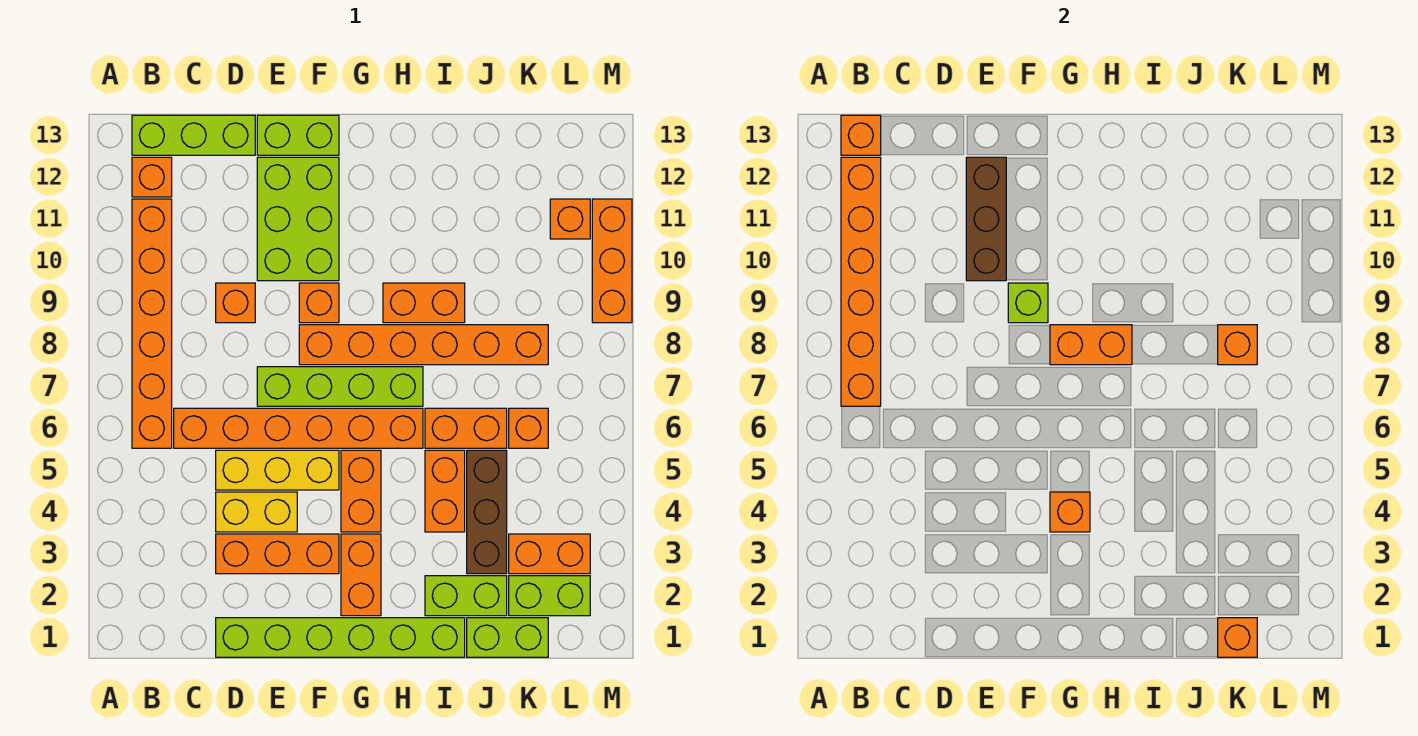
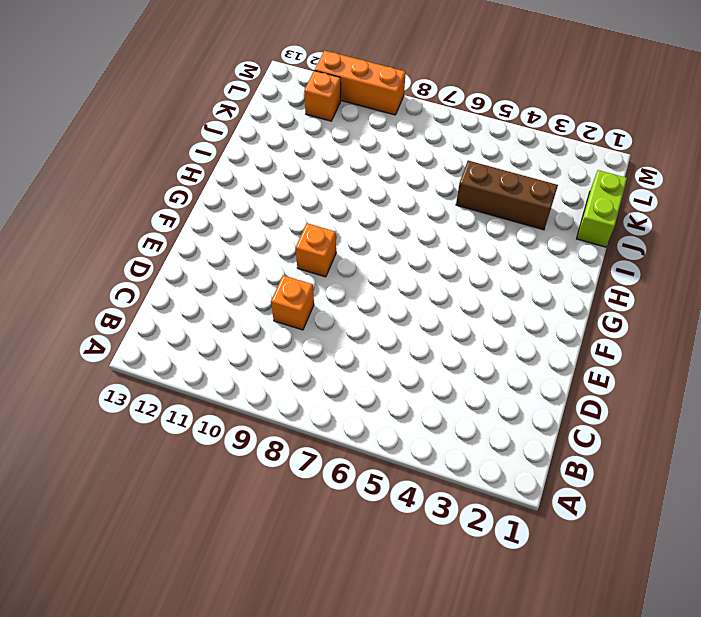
none -> orange 1x6 brick [132,199,172,448]
none -> orange 1x1 brick [132,157,172,197]
none -> lime 1x3 brick [132,115,255,155]
none -> orange 1x6 brick [174,408,423,448]

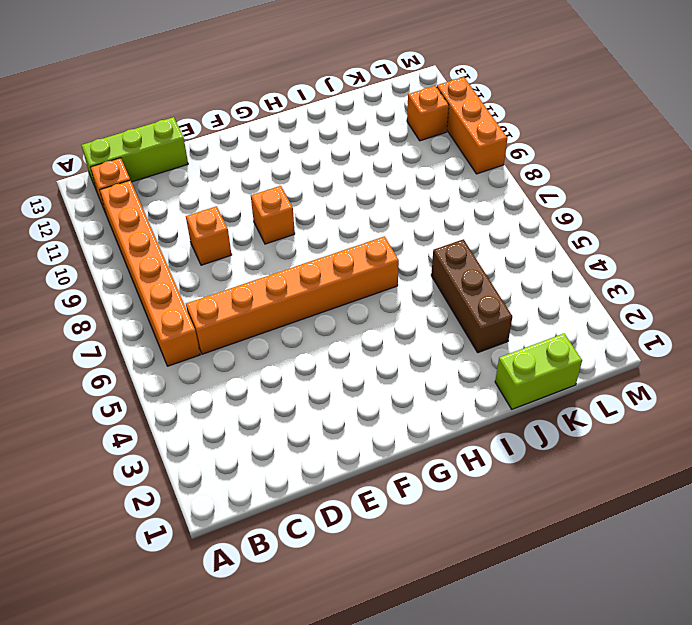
none -> lime 1x6 brick [216,618,465,657]
none -> orange 1x3 brick [216,534,339,574]
none -> yellow 1x2 brick [216,492,297,532]
none -> yellow 1x3 brick [216,450,339,490]

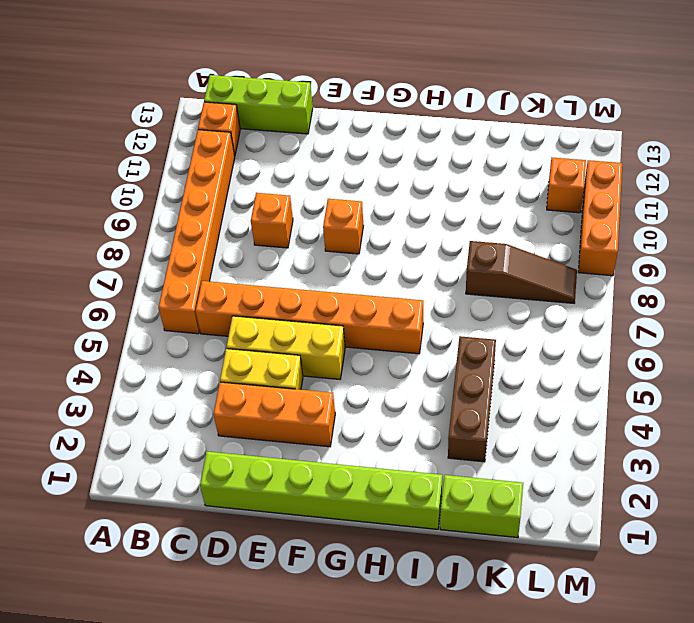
brown 1x3 slope [466,241,577,303] -> orange 1x6 brick [299,325,548,365]
none -> lime 1x4 brick [257,367,423,406]
none -> lime 2x3 brick [257,157,339,281]
none -> lime 1x2 brick [257,115,339,155]
none -> orange 1x2 brick [341,534,381,616]

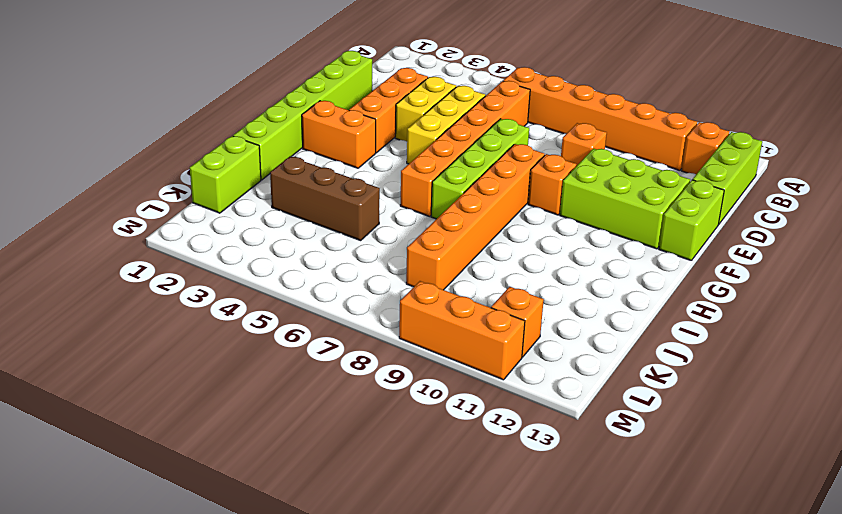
none -> orange 1x2 brick [341,450,381,532]
none -> orange 1x2 brick [383,283,465,323]
none -> lime 1x2 brick [425,576,507,616]
none -> orange 1x2 brick [425,450,465,532]

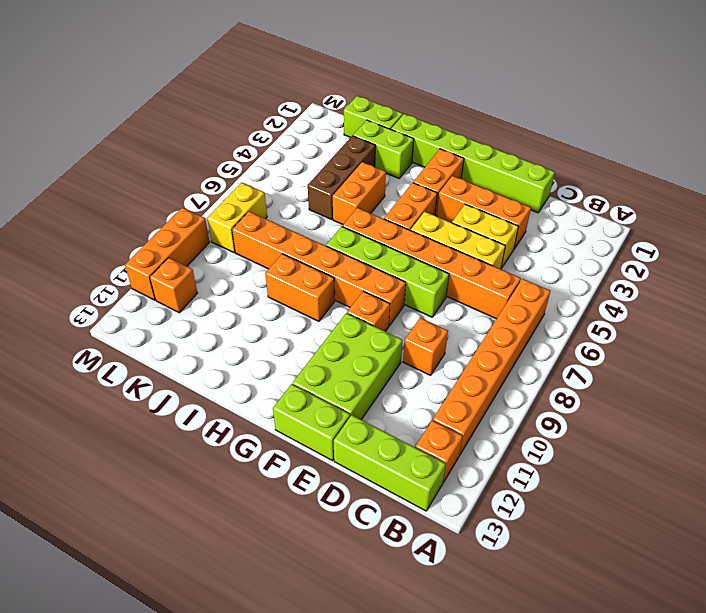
yellow 1x2 brick [207,183,267,253] -> none
none -> orange 1x2 brick [425,408,507,448]
none -> lime 1x2 brick [509,576,590,616]
none -> orange 1x2 brick [509,534,590,574]
none -> orange 1x1 brick [509,408,548,448]

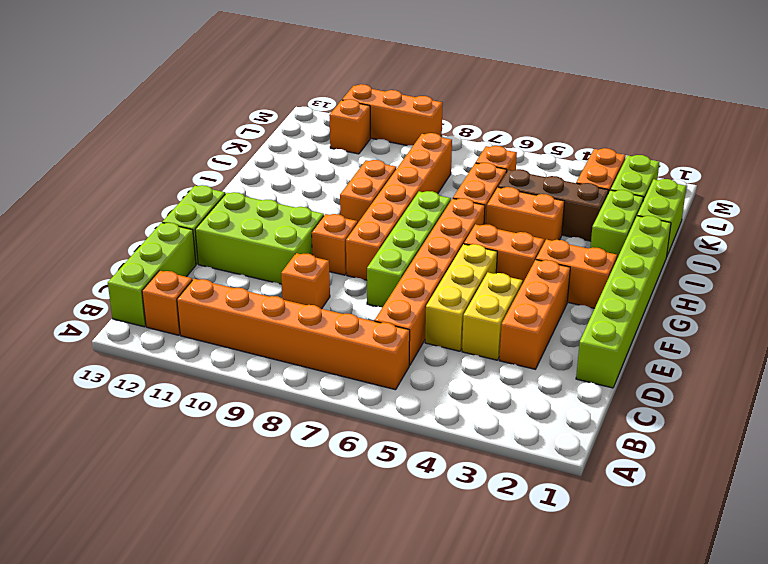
none -> orange 1x6 brick [841,157,881,406]
none -> orange 1x1 brick [841,115,881,155]
none -> brown 1x3 brick [966,157,1006,281]
none -> lime 1x1 brick [1008,283,1048,323]

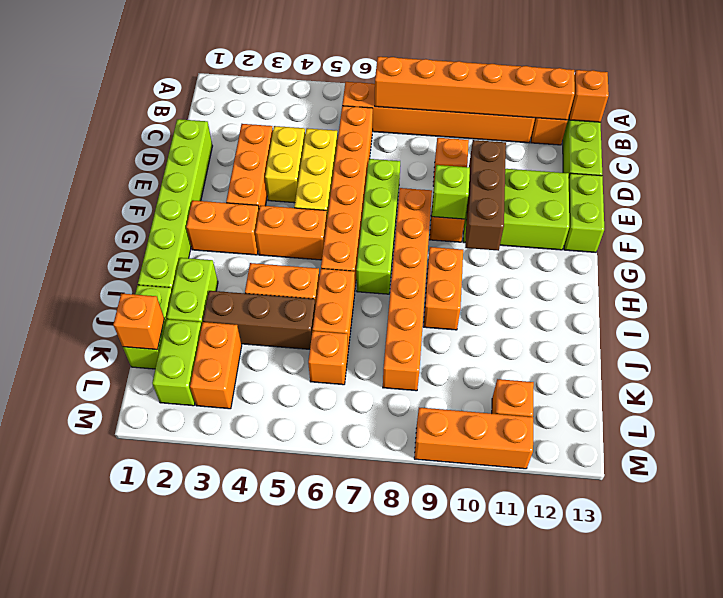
brown 1x3 brick [465,140,506,251] -> brown 1x3 brick turned to [966,157,1006,281]
none -> orange 1x1 brick [1050,492,1090,532]
none -> orange 1x2 brick [1050,325,1132,365]
none -> orange 1x1 brick [1218,325,1257,365]

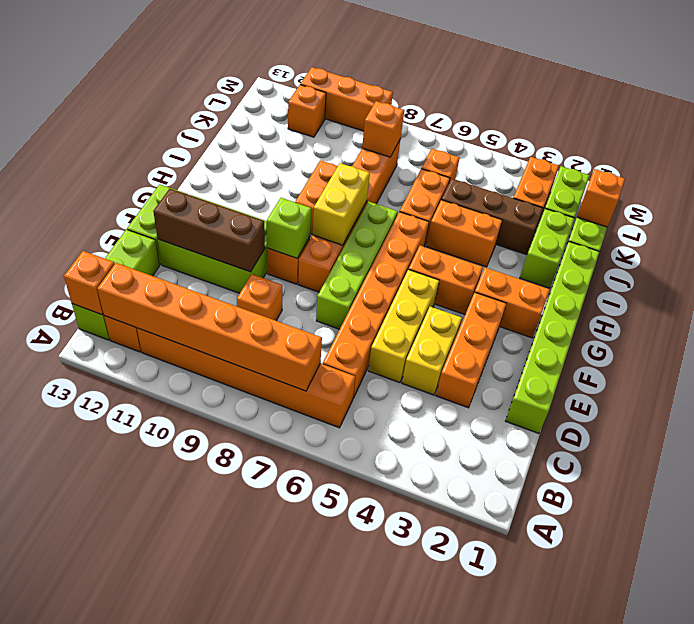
yellow 1x2 brick [313,163,370,245] -> orange 1x2 brick [1050,325,1132,365]
none -> orange 1x1 brick [1050,492,1090,532]

